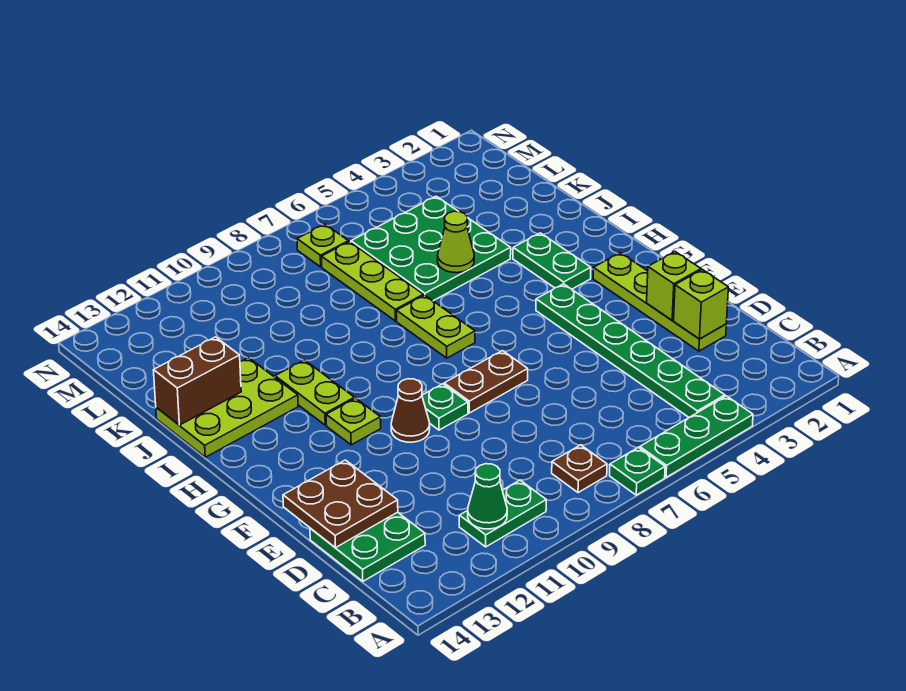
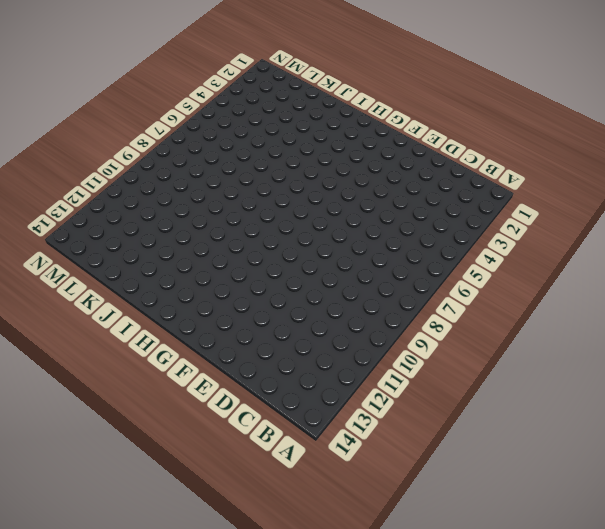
none -> green 1x3 plate [640,396,753,477]
none -> green 1x1 plate [610,447,665,495]
none -> green 1x6 plate [536,284,725,417]

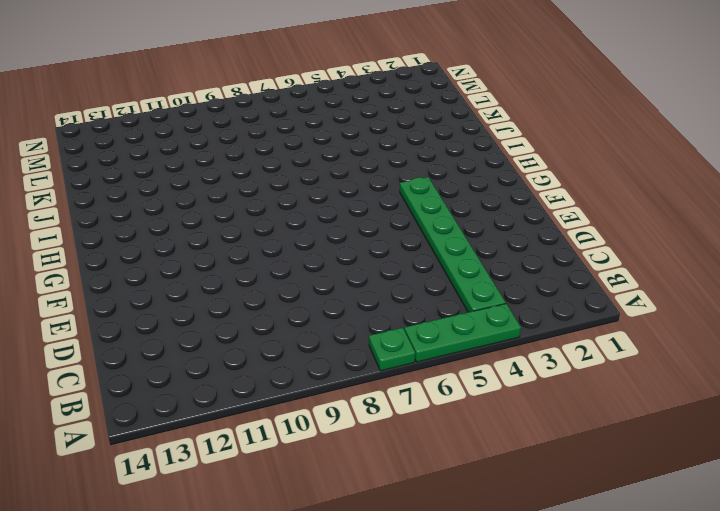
none -> brown 1x1 plate [552,445,607,493]
none -> green 1x2 plate [459,480,546,547]
none -> green 2x2 plate [310,512,425,581]

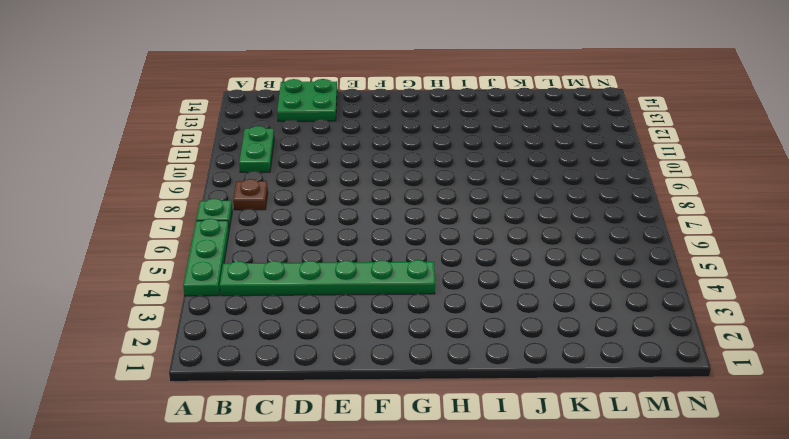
none -> lime 1x4 plate [593,253,726,351]
none -> brown 1x2 plate [444,351,528,413]
none -> green 1x1 plate [422,384,468,430]

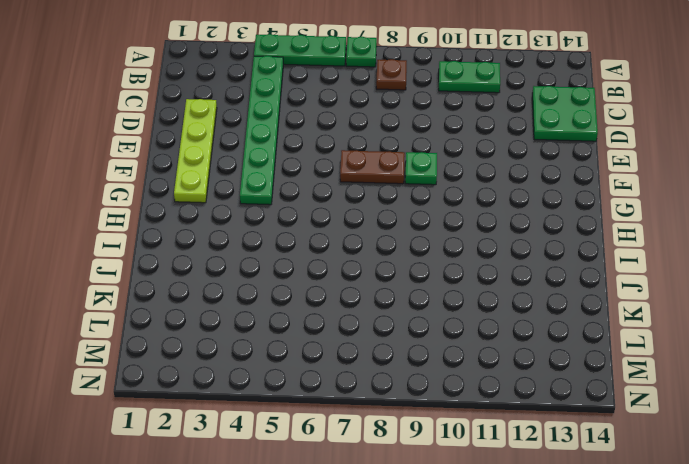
none -> brown 1x1 cone [391,379,430,442]
none -> lime 1x1 plate [326,398,381,445]
none -> green 1x2 plate [513,233,591,289]

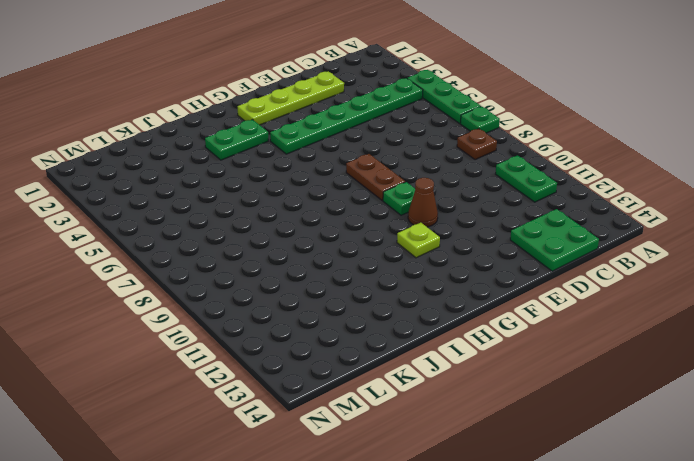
none -> lime 1x2 plate [397,295,475,358]
none -> lime 1x2 plate [275,360,355,425]
none -> lime 2x3 plate [156,358,298,457]

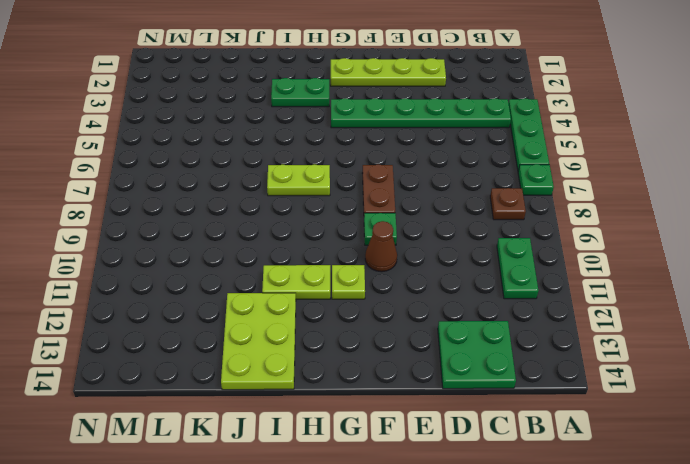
none -> green 3x3 plate [351,196,511,301]
none -> lime 1x3 plate [322,242,424,321]
none -> lime 1x1 plate [297,224,348,267]

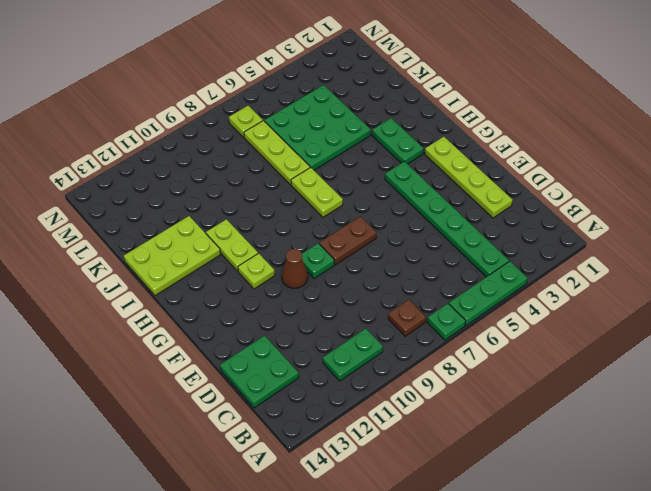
none -> green 1x1 cone [468,464,507,529]
none -> lime 1x1 brick [674,270,728,339]
none -> brown 2x2 plate [283,460,398,548]

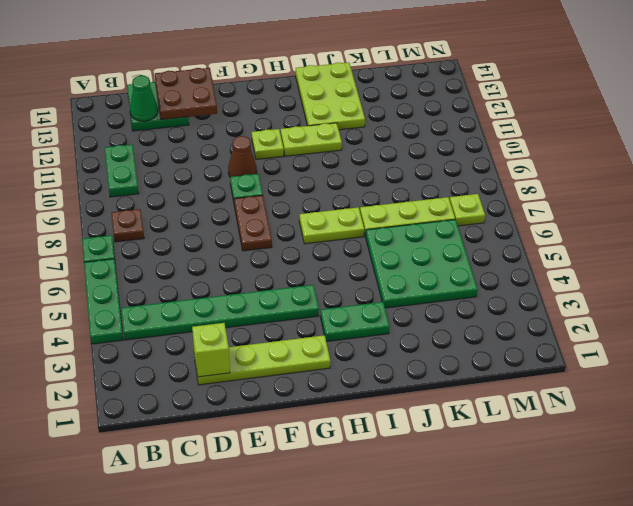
green 1x1 cone [130,75,158,121] -> green 1x1 cone moved to [468,464,507,529]
none -> lime 1x1 brick [647,252,701,320]
none -> lime 1x1 cone [438,211,474,273]
none -> brown 1x2 brick [154,337,241,425]

